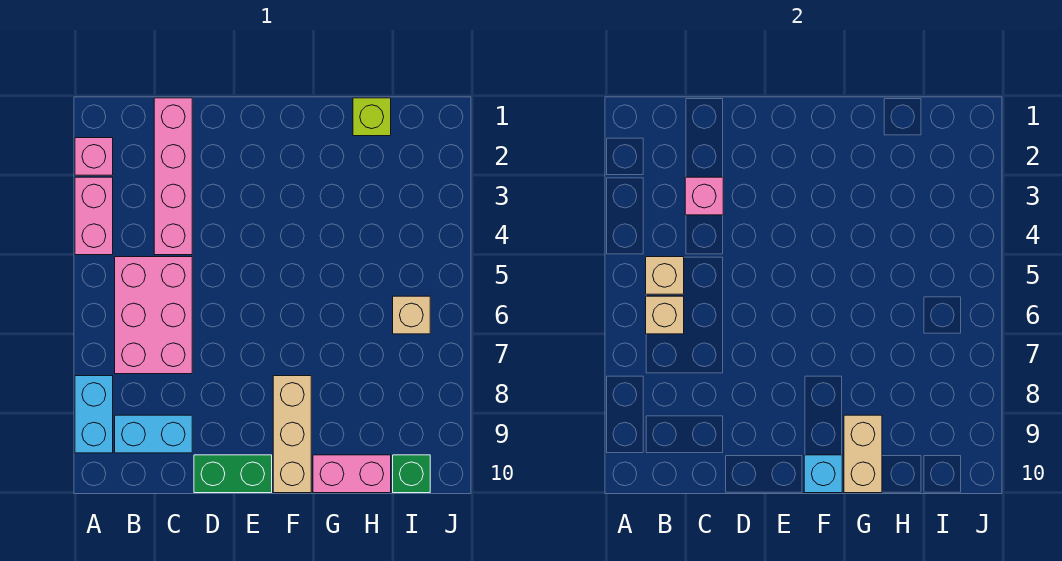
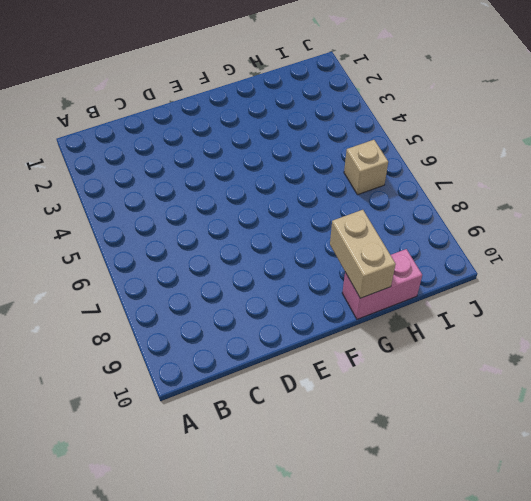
none -> pink 1x1 brick [75,138,113,175]
none -> pink 1x2 brick [75,177,113,255]
none -> cyan 1x2 brick [75,376,113,453]

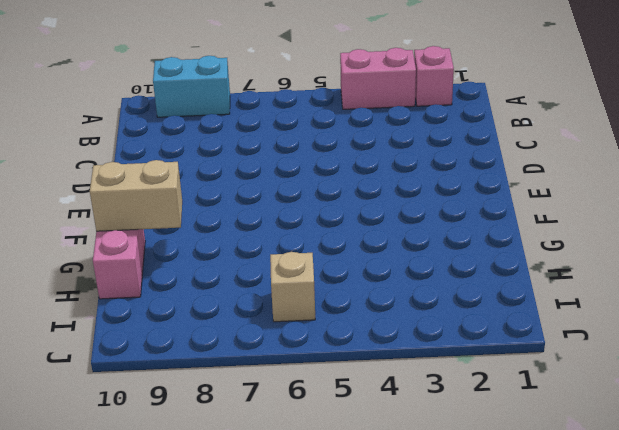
none -> pink 2x3 brick [115,257,192,374]
none -> cyan 1x2 brick [115,415,192,453]
none -> pink 1x4 brick [154,98,192,255]

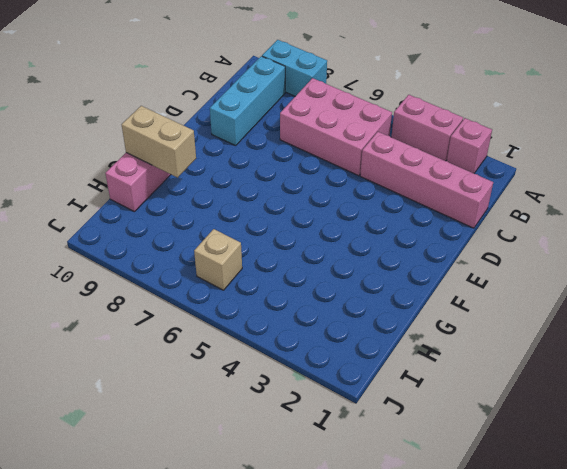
cyan 1x3 brick [210,56,285,146] -> cyan 1x2 brick [115,415,192,453]
none -> green 1x2 brick [194,455,272,493]
none -> tan 1x3 brick [273,376,311,493]
none -> lime 1x1 brick [353,98,391,136]

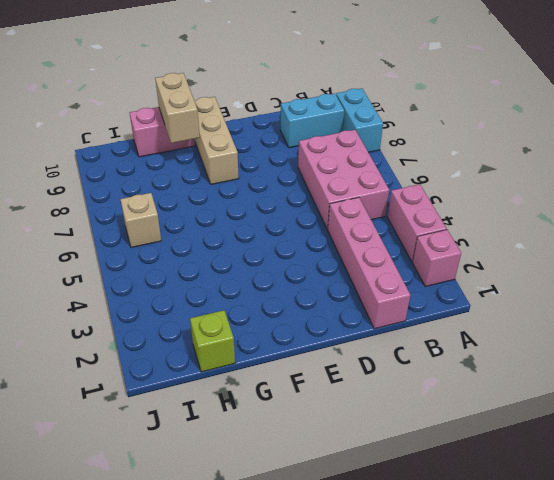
none -> green 1x2 brick [194,455,272,493]
none -> green 1x1 brick [393,455,430,493]
none -> tan 1x1 brick [646,257,684,294]

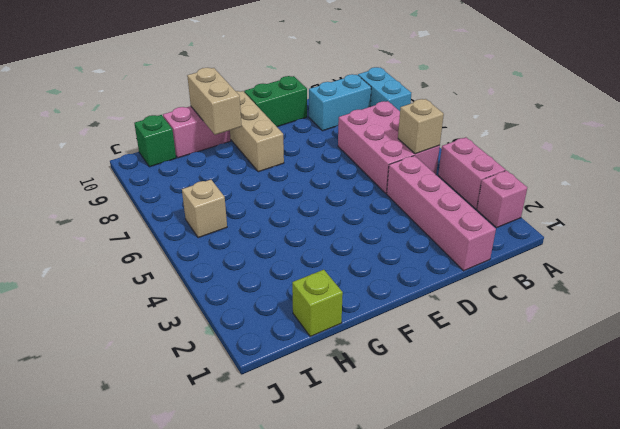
none -> tan 1x1 brick [646,296,684,334]
none -> pink 1x1 brick [685,177,723,215]
none -> cyan 1x1 brick [804,455,842,493]

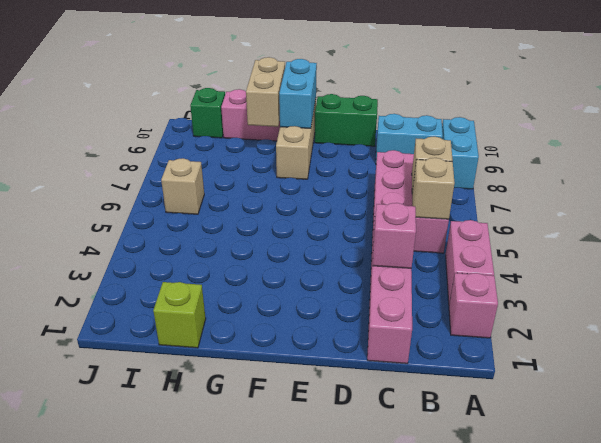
cyan 1x2 brick [279,59,317,128] -> cyan 1x1 brick [804,455,842,493]

